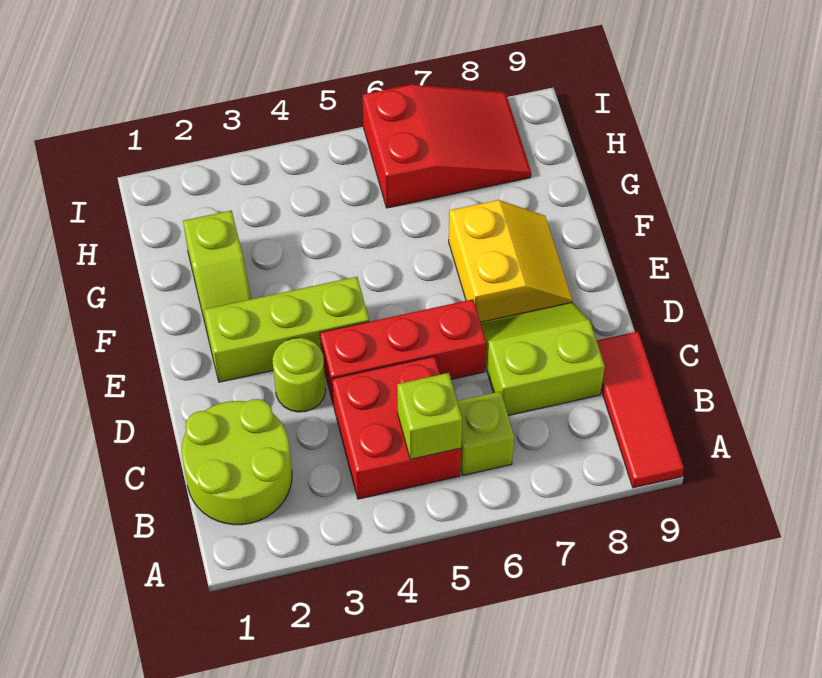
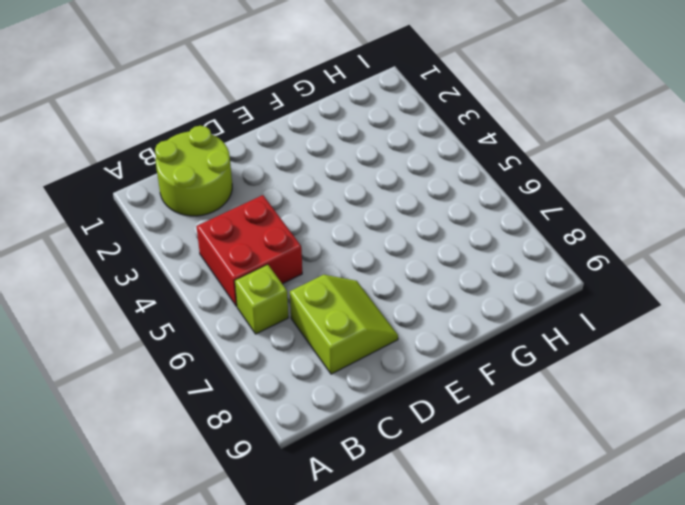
none -> red 1x3 tile [597,331,684,488]
none -> lime 1x1 round brick [273,338,326,412]
none -> red 1x3 brick [320,299,486,405]

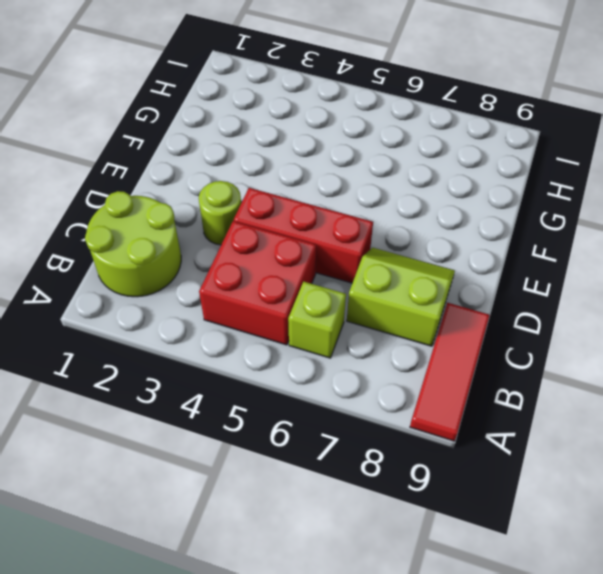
none -> lime 1x3 brick [204,277,369,382]
none -> yellow 2x2 slope [449,200,572,322]
none -> lime 1x2 slope [183,210,251,334]

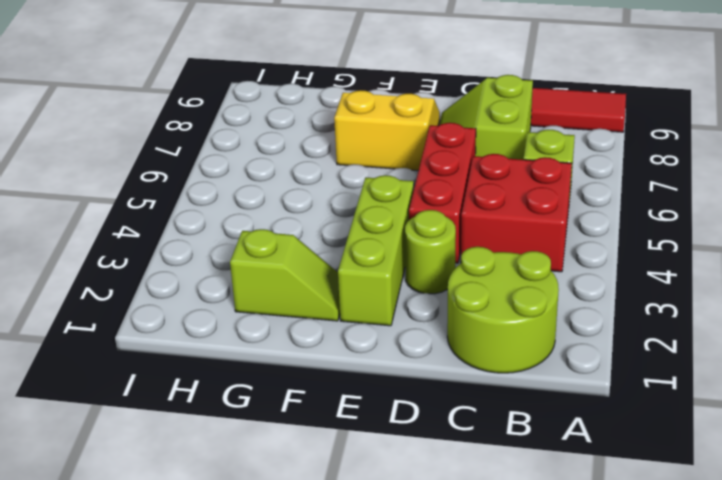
none -> red 2x3 slope [363,85,531,208]
none -> lime 1x1 brick [397,373,462,460]

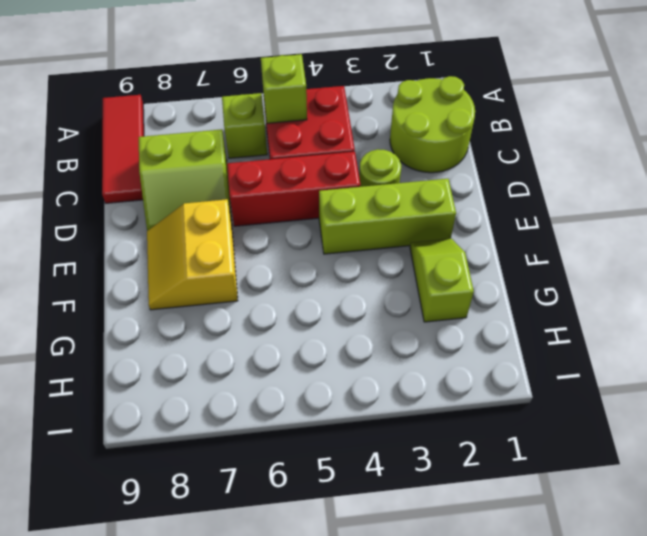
none -> red 2x3 slope [363,85,531,208]

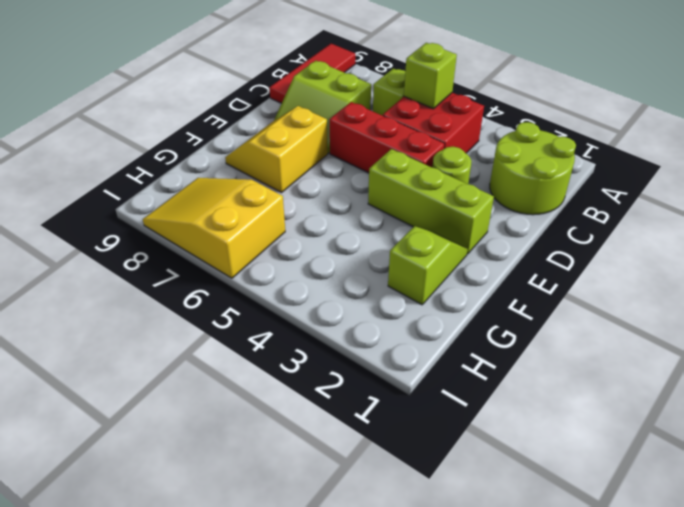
yellow 2x3 slope [143,178,285,278] -> red 2x3 slope [363,85,531,208]

